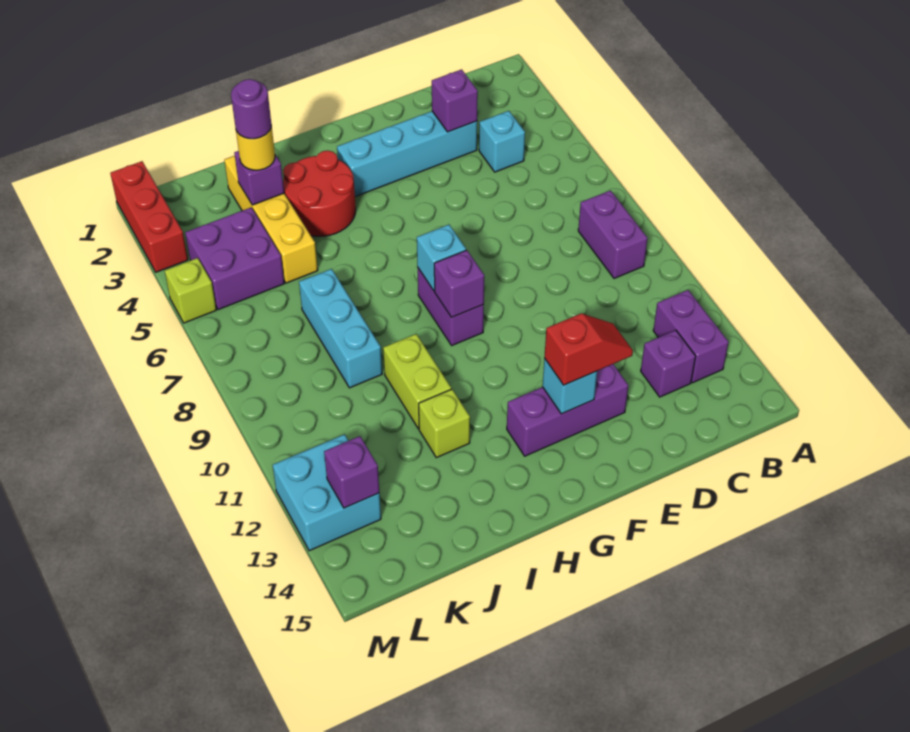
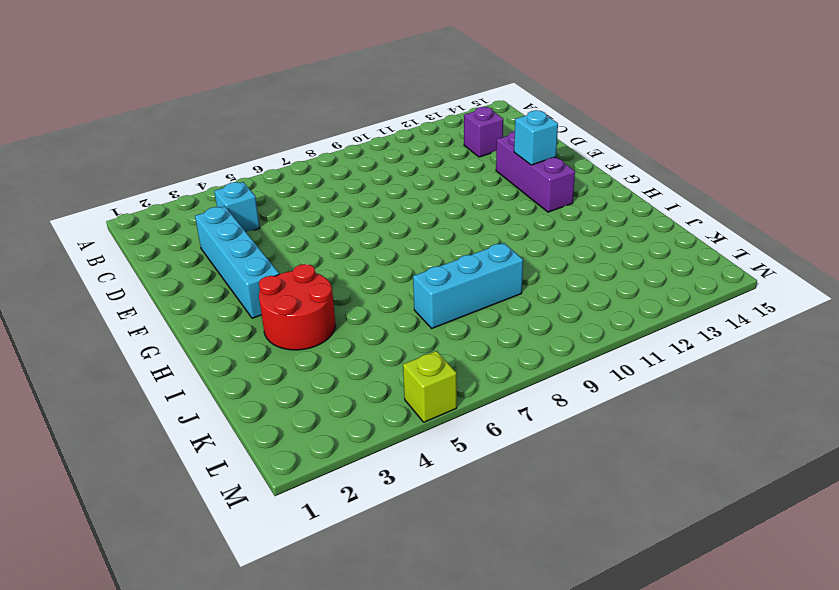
none -> purple 1x2 brick [578,190,648,278]
none -> purple 1x2 brick [653,290,729,383]
none -> purple 1x2 brick [418,268,484,345]

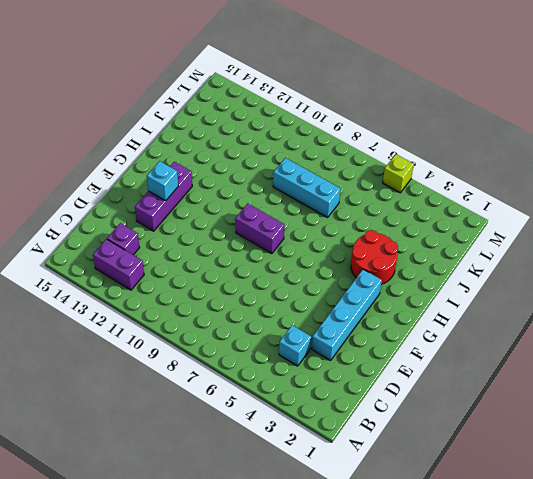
none -> purple 1x2 brick [578,190,648,278]
none -> lime 1x2 brick [383,334,451,429]
none -> lime 1x1 brick [419,389,470,458]

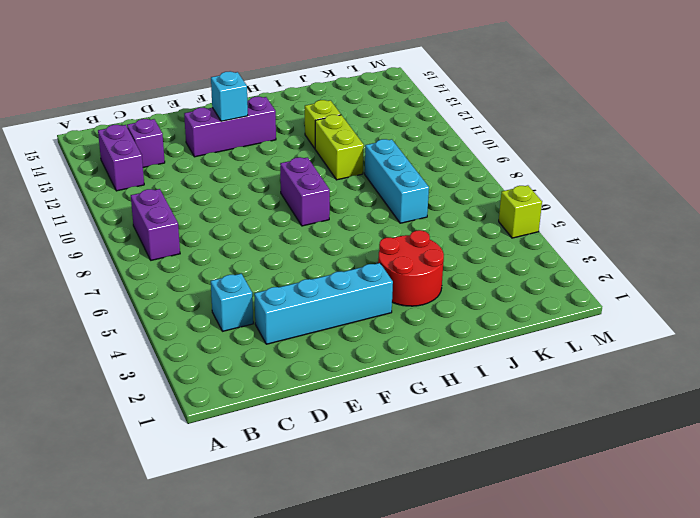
none -> yellow 1x4 brick [224,156,318,283]
none -> purple 2x2 brick [185,207,284,310]
none -> cyan 2x2 brick [273,434,381,551]

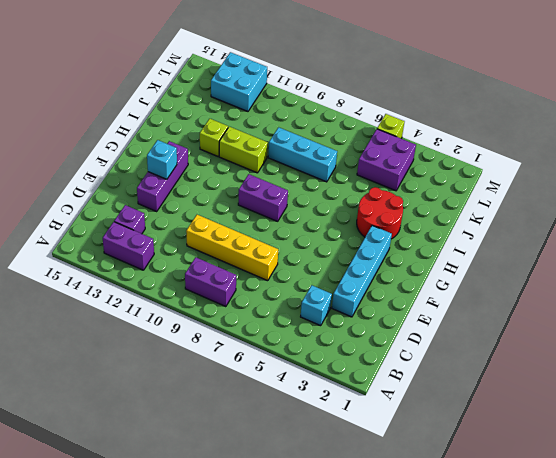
yellow 1x4 brick [186,215,278,281] -> yellow 1x4 brick moved to [224,156,318,283]
none -> red 1x3 brick [110,161,188,272]
none -> purple 1x1 brick [432,69,478,132]
none -> cyan 1x1 brick [417,225,466,291]

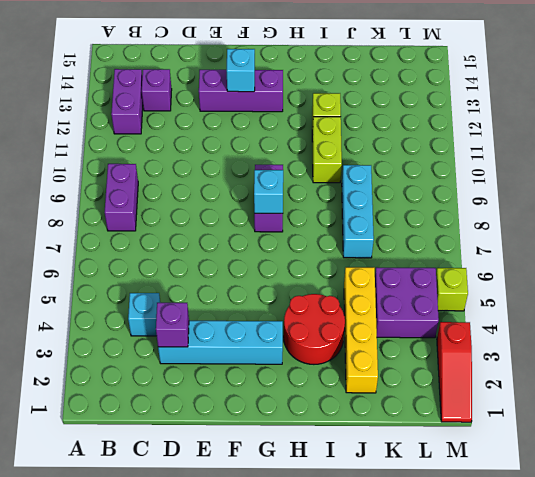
red 1x3 slope [437,322,472,422] -> red 1x3 brick [110,161,188,272]
none -> cyan 2x2 brick [273,434,381,551]
none -> purple 1x1 brick [434,250,484,317]
none -> purple 1x1 brick [234,151,284,205]

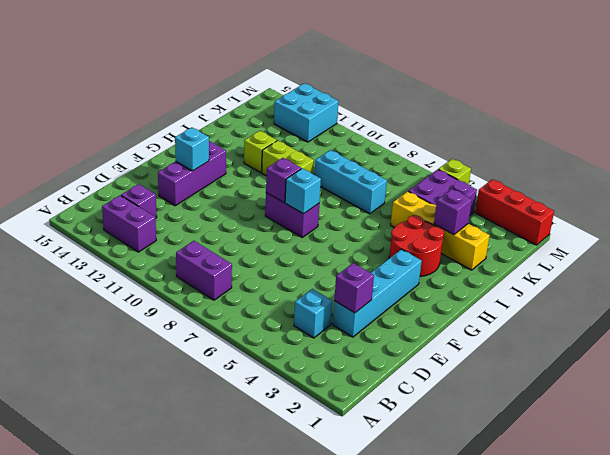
none -> purple 1x1 brick [324,436,379,508]
none -> red 1x2 slope [544,313,633,385]
none -> yellow 1x1 round brick [236,125,275,170]

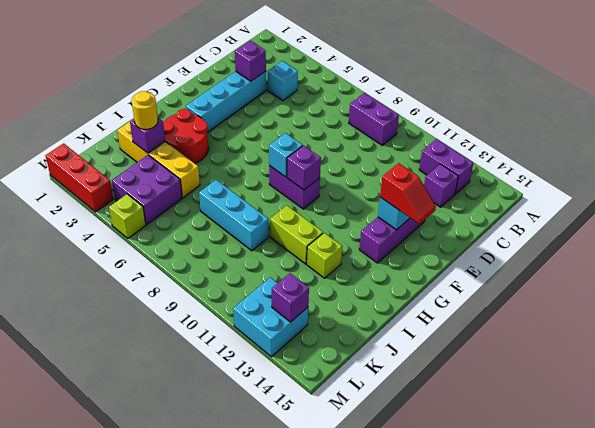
red 1x2 slope [380,163,436,224] -> red 1x2 slope turned to [544,313,633,385]
none -> purple 1x1 round brick [231,79,271,139]

